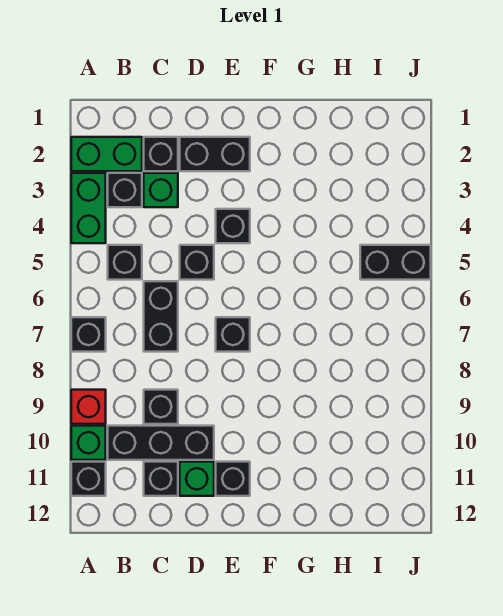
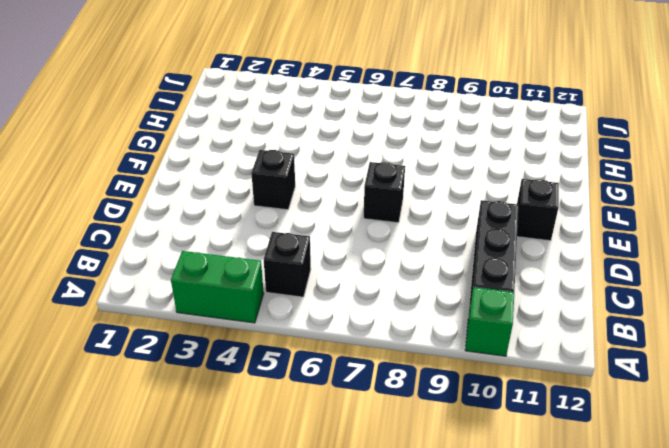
none -> green 1x2 brick [71,137,142,171]
none -> black 1x1 brick [71,317,106,352]
none -> red 1x1 brick [71,390,106,424]

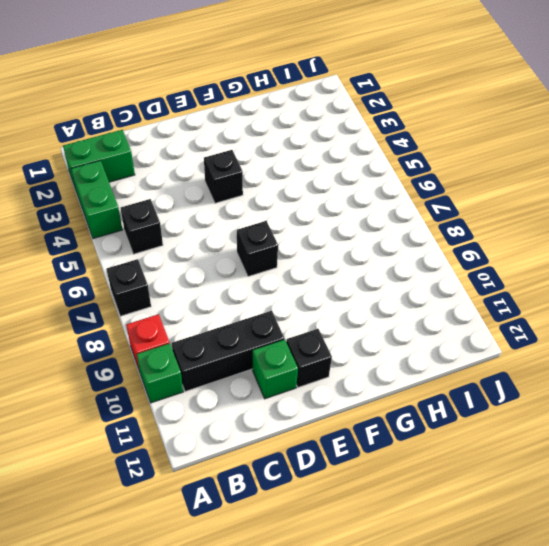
none -> black 1x1 brick [71,462,106,496]
none -> black 1x1 brick [108,173,142,207]
none -> black 1x1 brick [144,137,178,171]

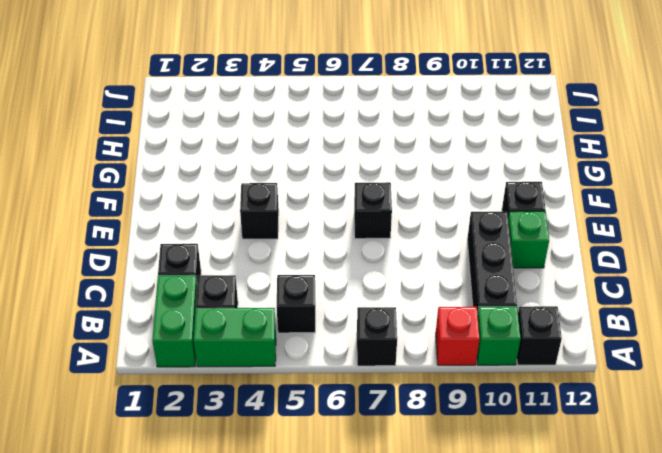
none -> green 1x1 brick [144,173,178,207]
none -> black 1x2 brick [144,281,178,352]
none -> black 1x1 brick [144,390,178,424]

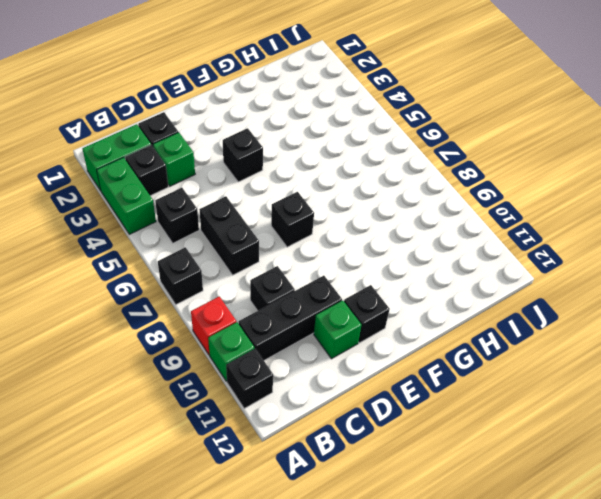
none -> black 1x1 brick [144,462,178,496]
none -> black 1x2 brick [180,137,250,171]
none -> black 1x1 brick [180,245,214,280]

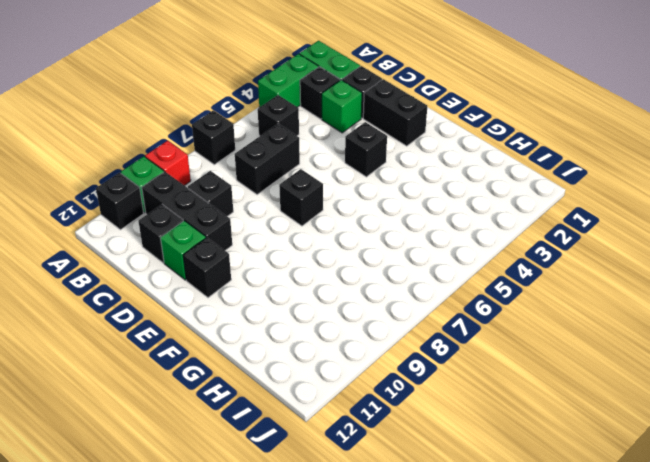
none -> black 1x1 brick [180,245,214,280]
none -> black 1x2 brick [360,245,431,280]

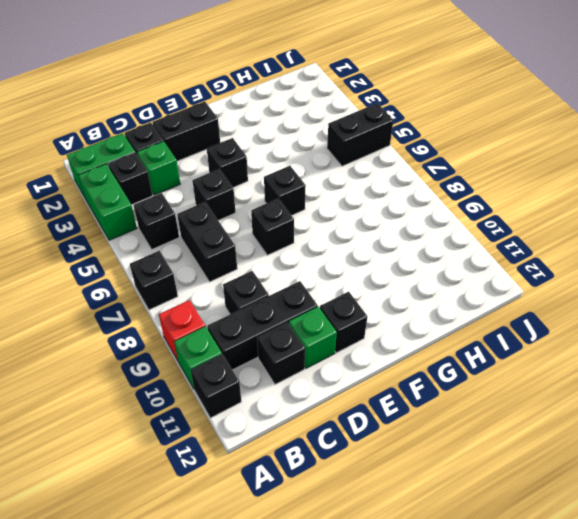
black 1x1 brick [264,166,306,216] -> none

